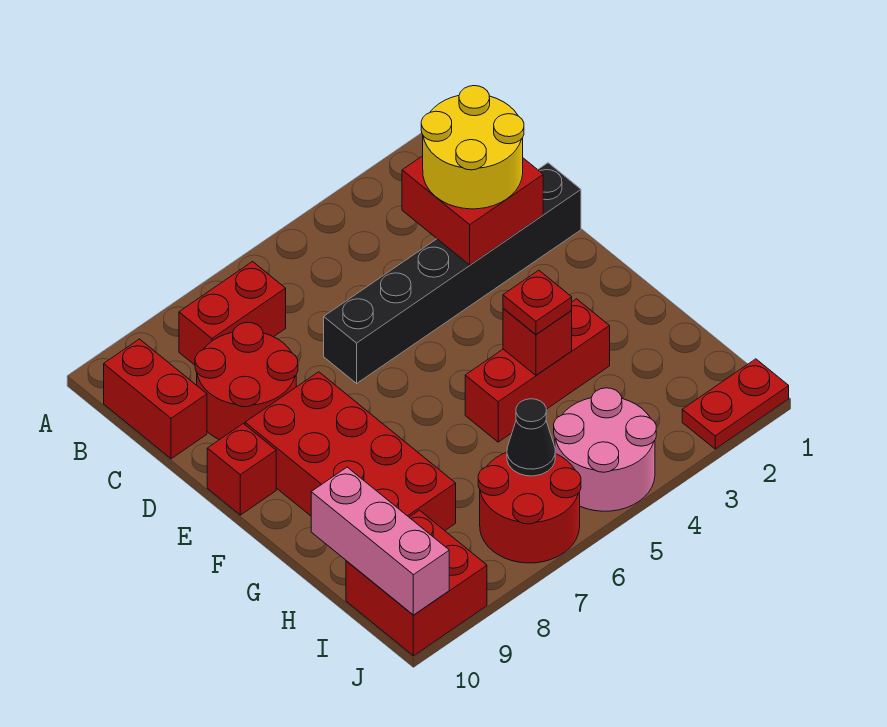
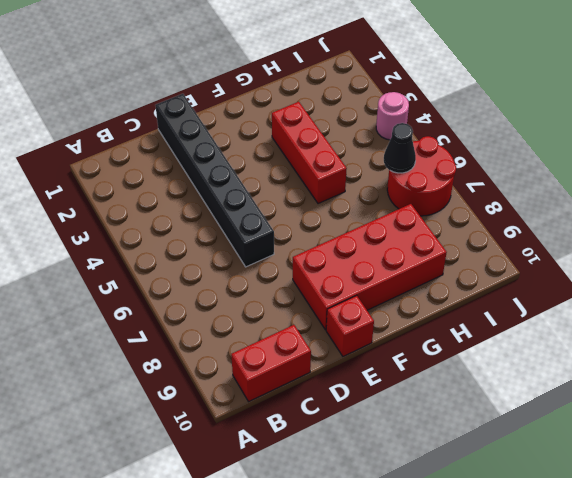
pink 1x1 round brick [376,92,409,140] -> pink 2x2 round brick [554,388,656,511]
none -> red 1x2 brick [179,262,286,365]
none -> red 2x2 round brick [195,322,298,440]
none -> red 2x2 brick [346,510,487,656]

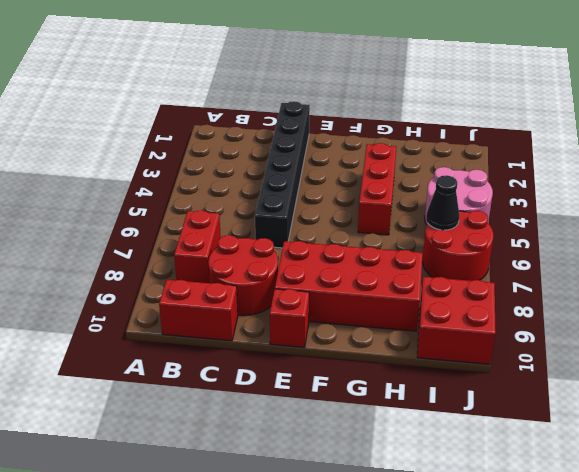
none -> red 1x2 plate [682,359,789,449]
none -> red 2x2 brick [402,156,543,265]
none -> red 1x1 brick [503,308,572,375]

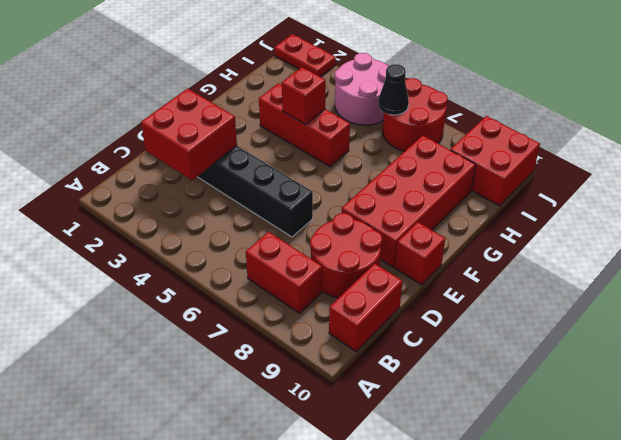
none -> pink 1x3 brick [311,467,449,615]
none -> yellow 2x2 round brick [421,86,524,209]
none -> red 1x1 plate [503,270,572,334]

